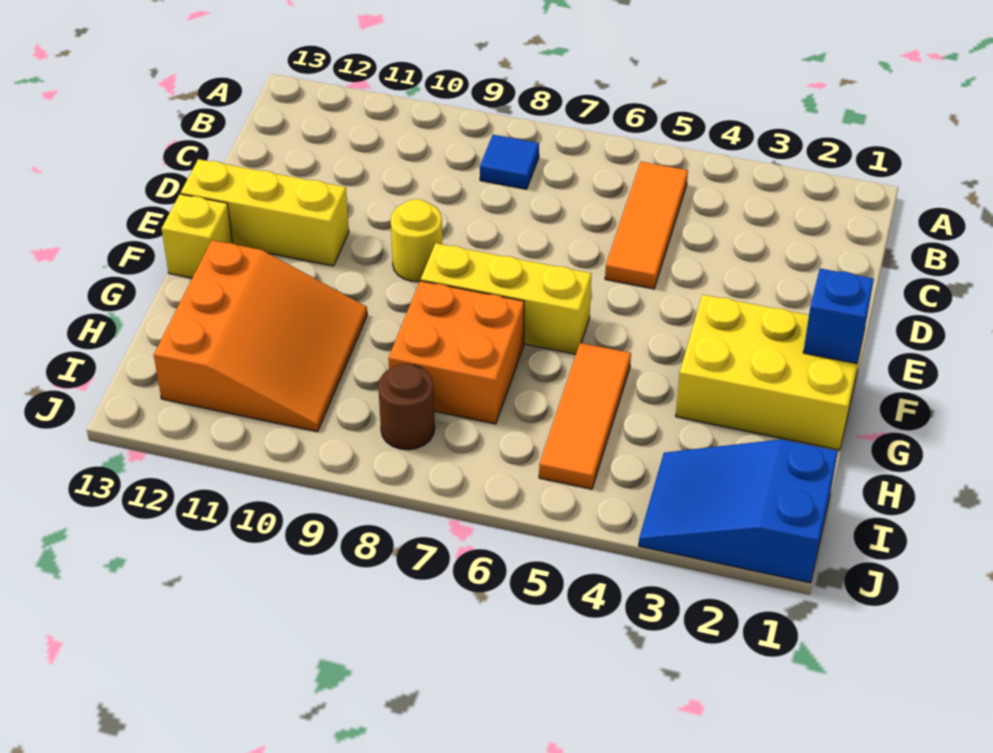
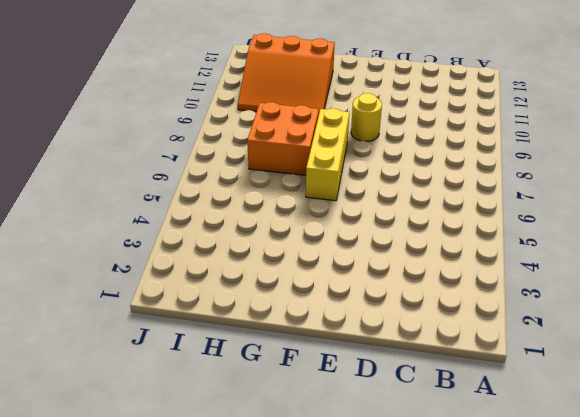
none -> orange 1x3 tile [605,162,688,289]
none -> blue 1x1 tile [480,135,539,189]
none -> yellow 1x3 brick [181,159,349,266]

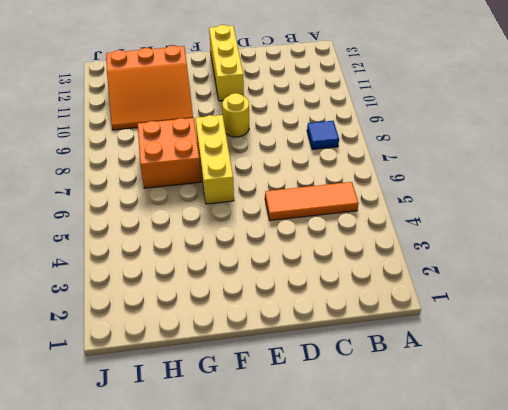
none -> yellow 2x3 brick [676,295,865,450]
none -> yellow 1x1 brick [162,194,232,278]
none -> orange 1x3 tile [539,343,631,489]

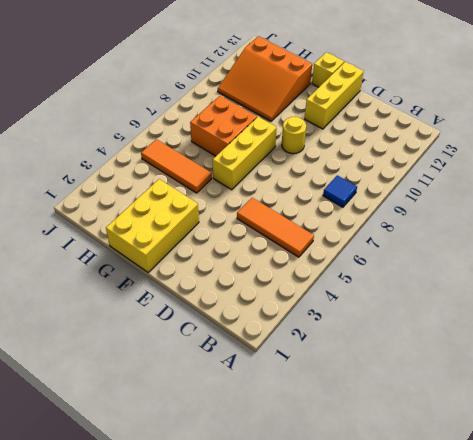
none -> blue 2x3 slope [639,439,838,583]
none -> brown 1x1 round brick [378,364,435,450]
none -> blue 1x1 brick [803,268,874,364]

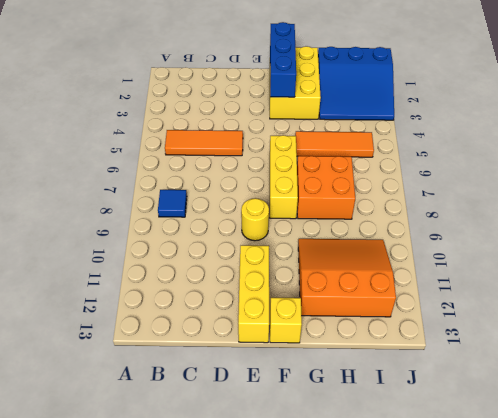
blue 1x3 brick [270,22,296,97] -> blue 1x1 brick [803,268,874,364]
blue 3x3 slope [318,47,394,120] -> blue 2x3 slope [639,439,838,583]
none -> brown 1x1 round brick [378,364,435,450]

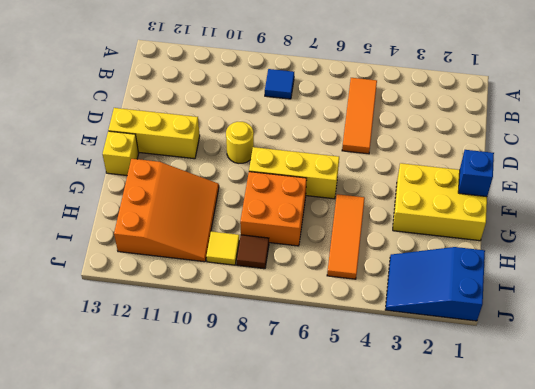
brown 1x1 tile [237,235,269,269] -> brown 1x1 round brick [378,364,435,450]
yellow 1x1 tile [206,231,239,265] -> none

